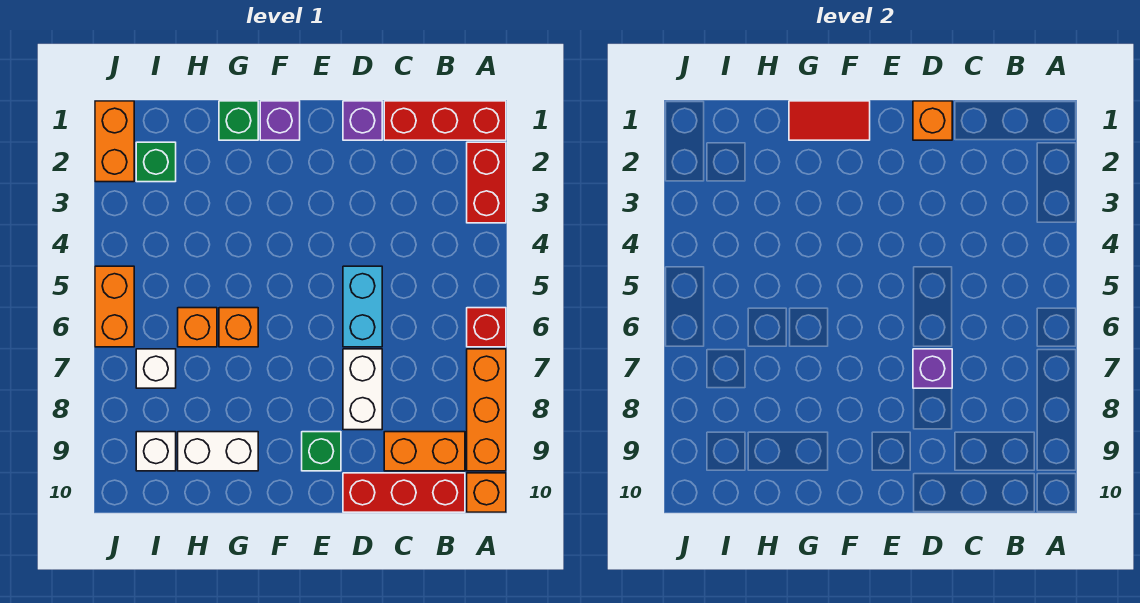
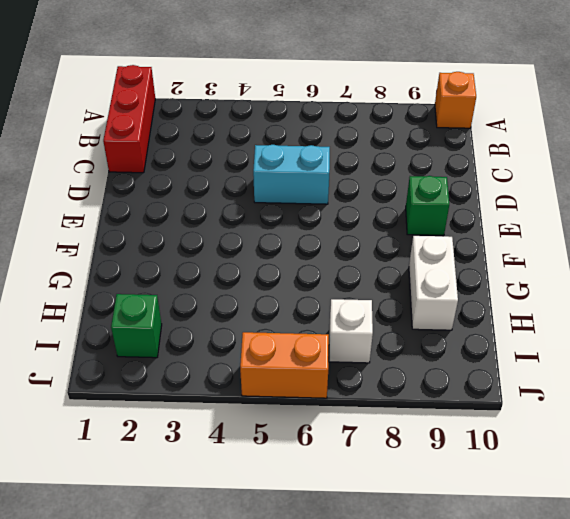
none -> red 1x2 brick [467,142,506,223]
none -> red 1x1 brick [467,308,506,347]
none -> orange 1x3 brick [467,349,506,471]

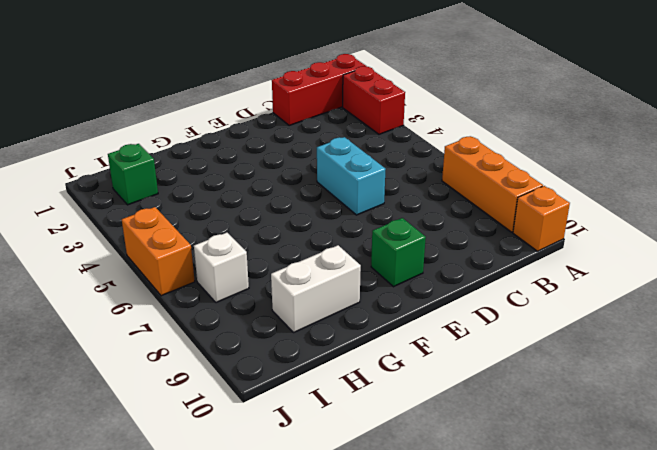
none -> red 1x1 brick [467,308,506,347]
none -> orange 1x2 brick [384,432,465,471]
none -> red 1x3 brick [343,473,465,512]

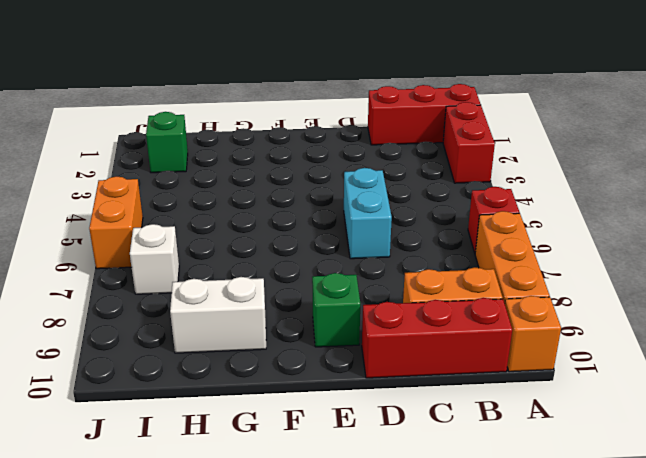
none -> purple 1x1 brick [343,101,382,140]
none -> white 1x2 brick [343,349,382,430]
none -> purple 1x1 brick [260,101,300,140]

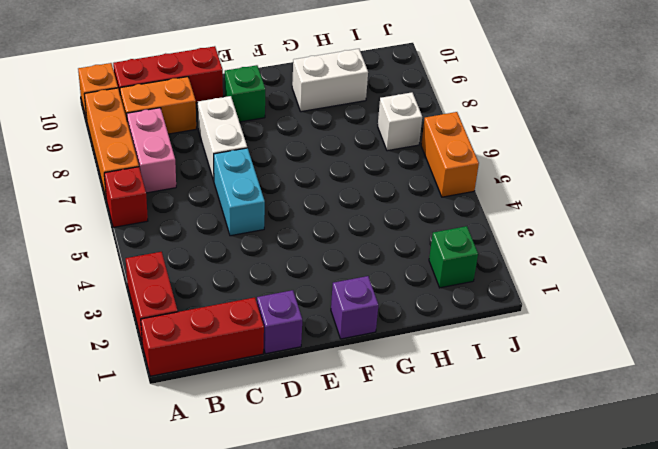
pink 1x2 brick [127,108,176,193] -> none
none -> green 1x1 brick [219,101,258,140]
none -> orange 1x1 brick [219,308,258,347]
none -> orange 1x1 brick [178,308,217,347]

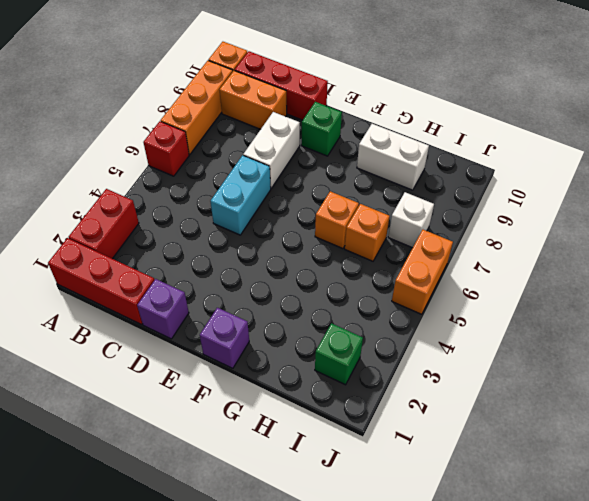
none -> green 1x1 brick [219,101,258,140]
none -> white 1x1 brick [136,432,176,471]
none -> orange 1x2 brick [95,101,134,182]

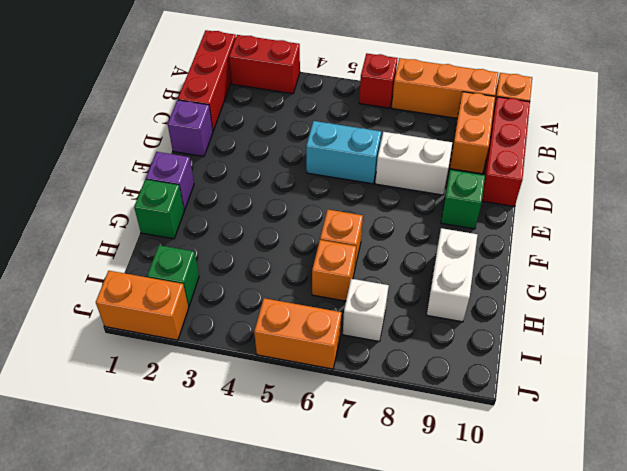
none -> white 1x1 brick [136,432,176,471]
none -> orange 1x1 brick [913,101,952,140]
none -> purple 1x1 brick [913,349,952,388]

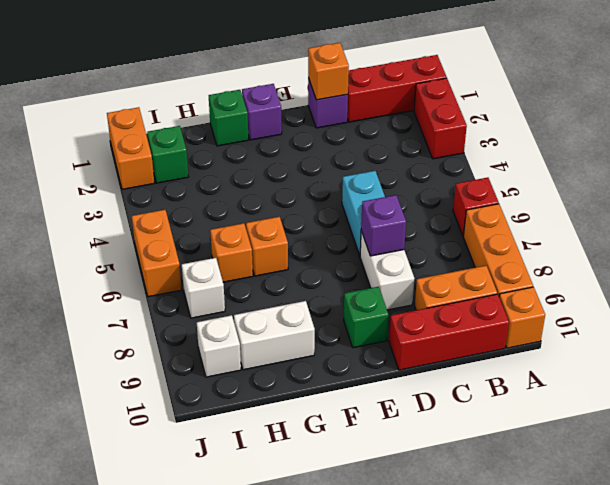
none -> red 1x2 tile [789,101,870,140]

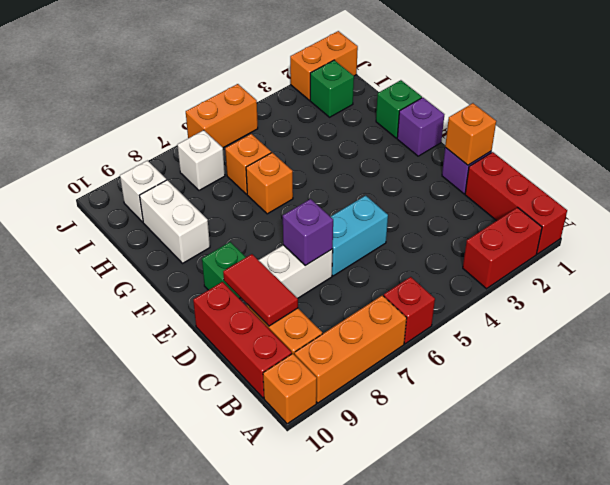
red 1x2 tile [223,254,298,326] -> red 1x2 tile moved to [789,101,870,140]

